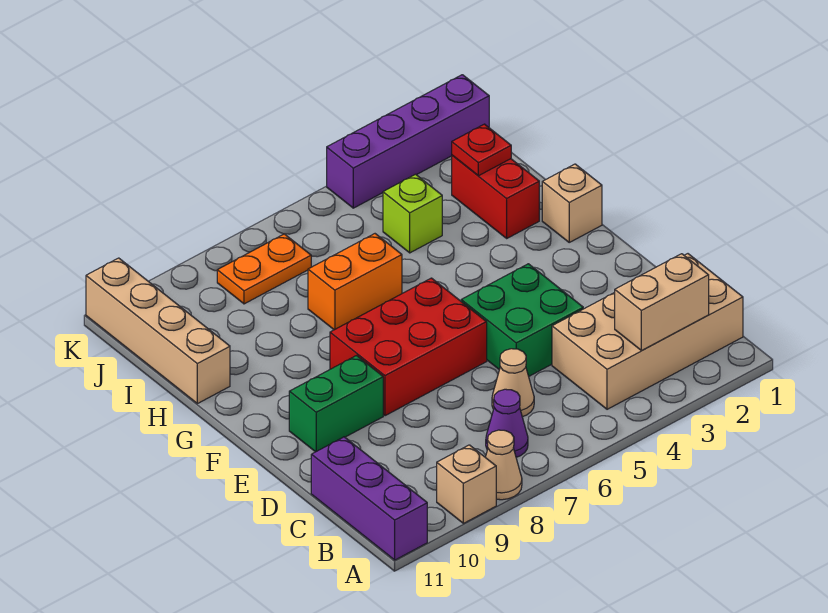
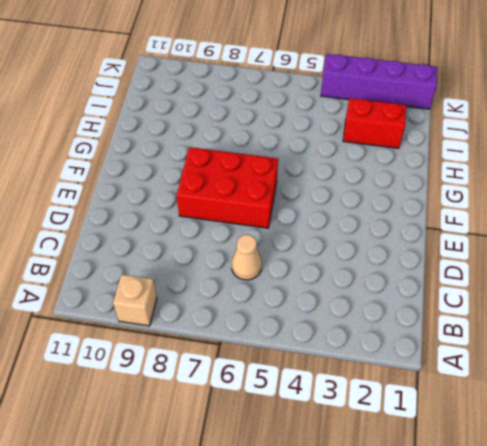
red 1x2 brick [343,98,406,148] -> red 1x2 brick turned to [452,155,539,238]
none -> tan 1x1 cone [485,430,522,500]
none -> purple 1x3 brick [311,437,427,560]
none -> tan 2x4 brick [552,254,743,409]

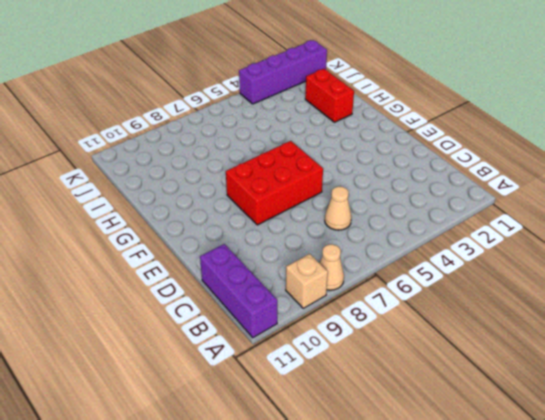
none -> tan 2x4 brick [552,254,743,409]
none -> purple 1x1 cone [486,389,528,457]
none -> green 2x2 brick [461,264,583,376]

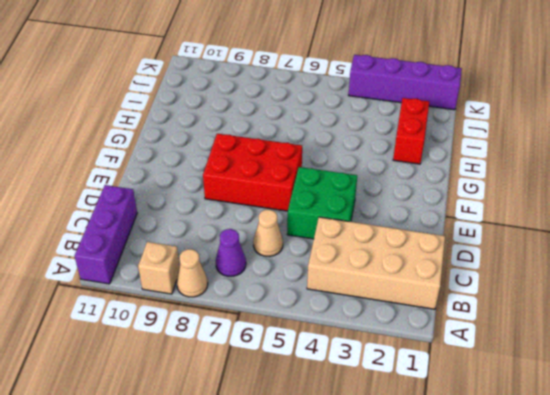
none -> green 1x2 brick [289,356,383,452]
none -> tan 1x1 brick [542,164,602,242]
none -> orange 1x2 brick [308,234,402,330]

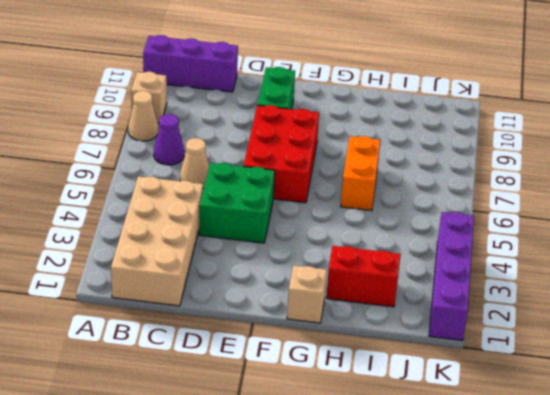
none -> tan 1x4 brick [86,258,230,404]
none -> lime 1x1 brick [383,174,442,253]
none -> orange 1x2 plate [217,234,311,304]

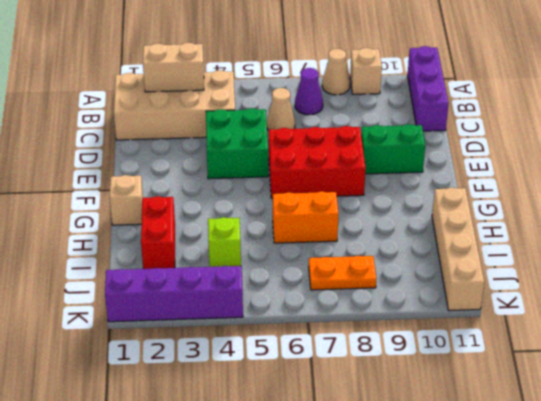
none -> red 1x1 plate [452,124,511,176]

